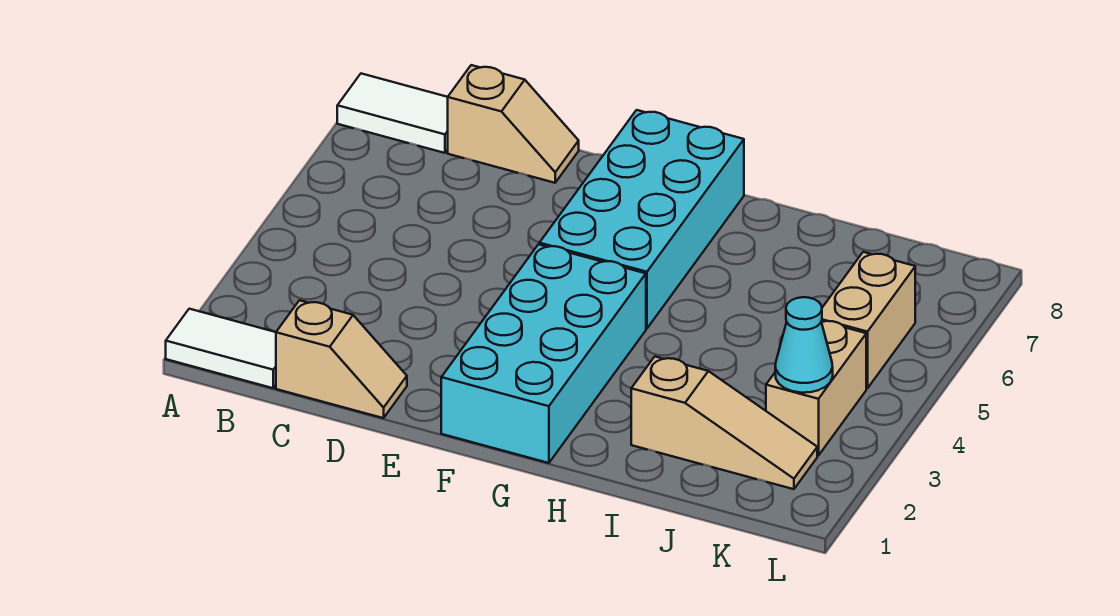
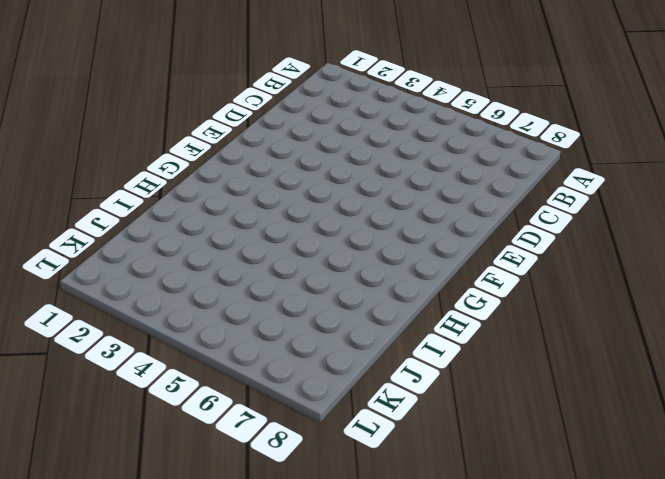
none -> white 1x2 tile [166,309,276,388]
none -> white 1x2 tile [337,74,448,153]

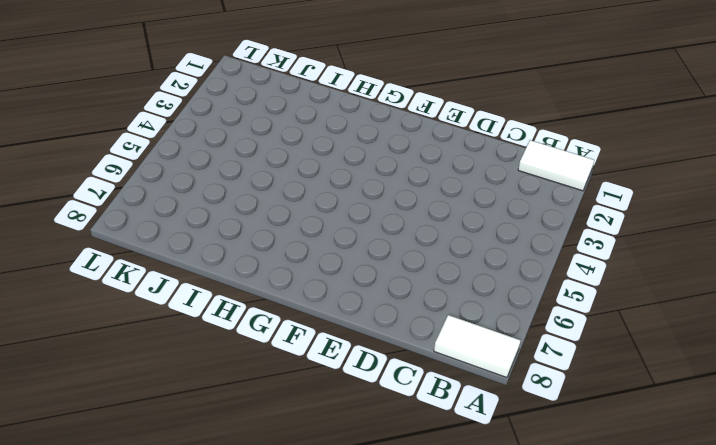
none -> tan 1x2 slope [276,300,407,418]
none -> tan 1x2 slope [448,65,579,183]

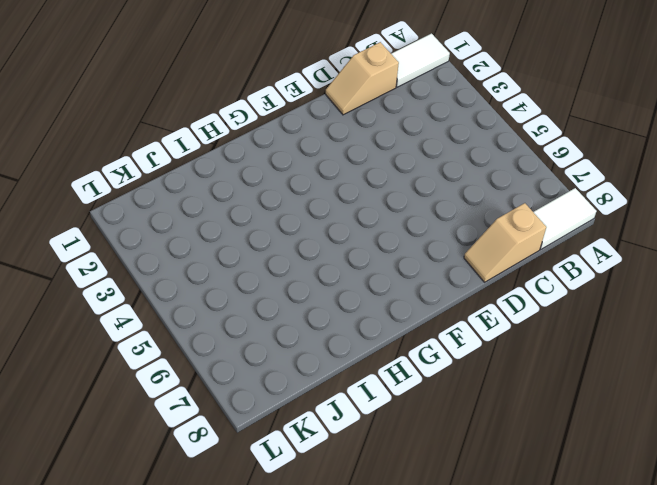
none -> cyan 2x4 brick [441,244,646,463]
none -> cyan 2x4 brick [539,110,744,329]

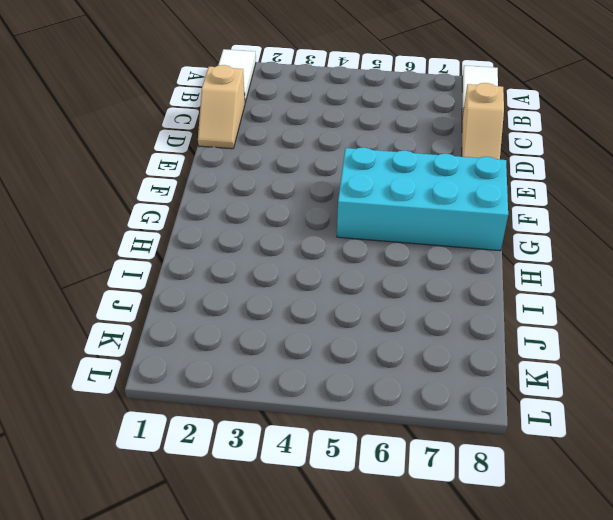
none -> cyan 2x4 brick [441,244,646,463]
none -> tan 1x3 slope [631,357,817,489]

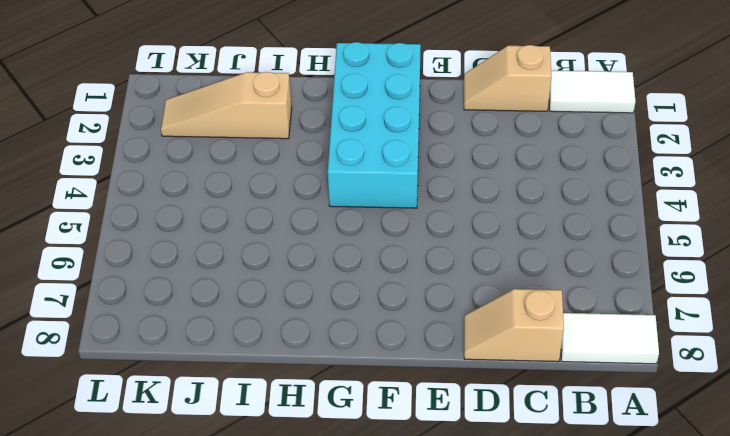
none -> cyan 2x4 brick [539,110,744,329]
none -> tan 1x2 brick [766,321,866,456]

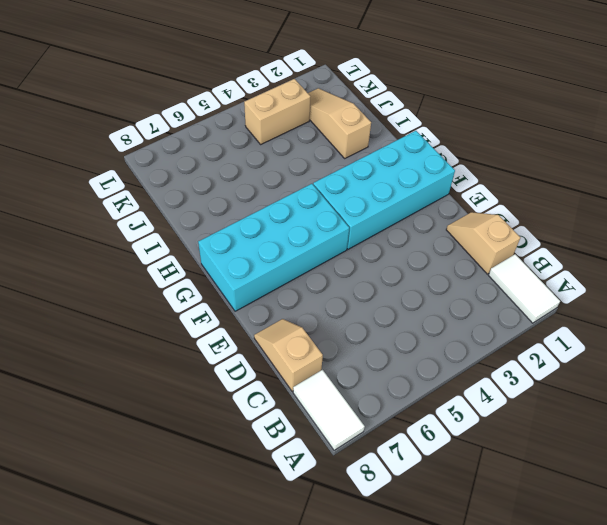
none -> tan 1x2 brick [822,252,915,388]
none -> cyan 1x1 cone [775,297,833,393]

